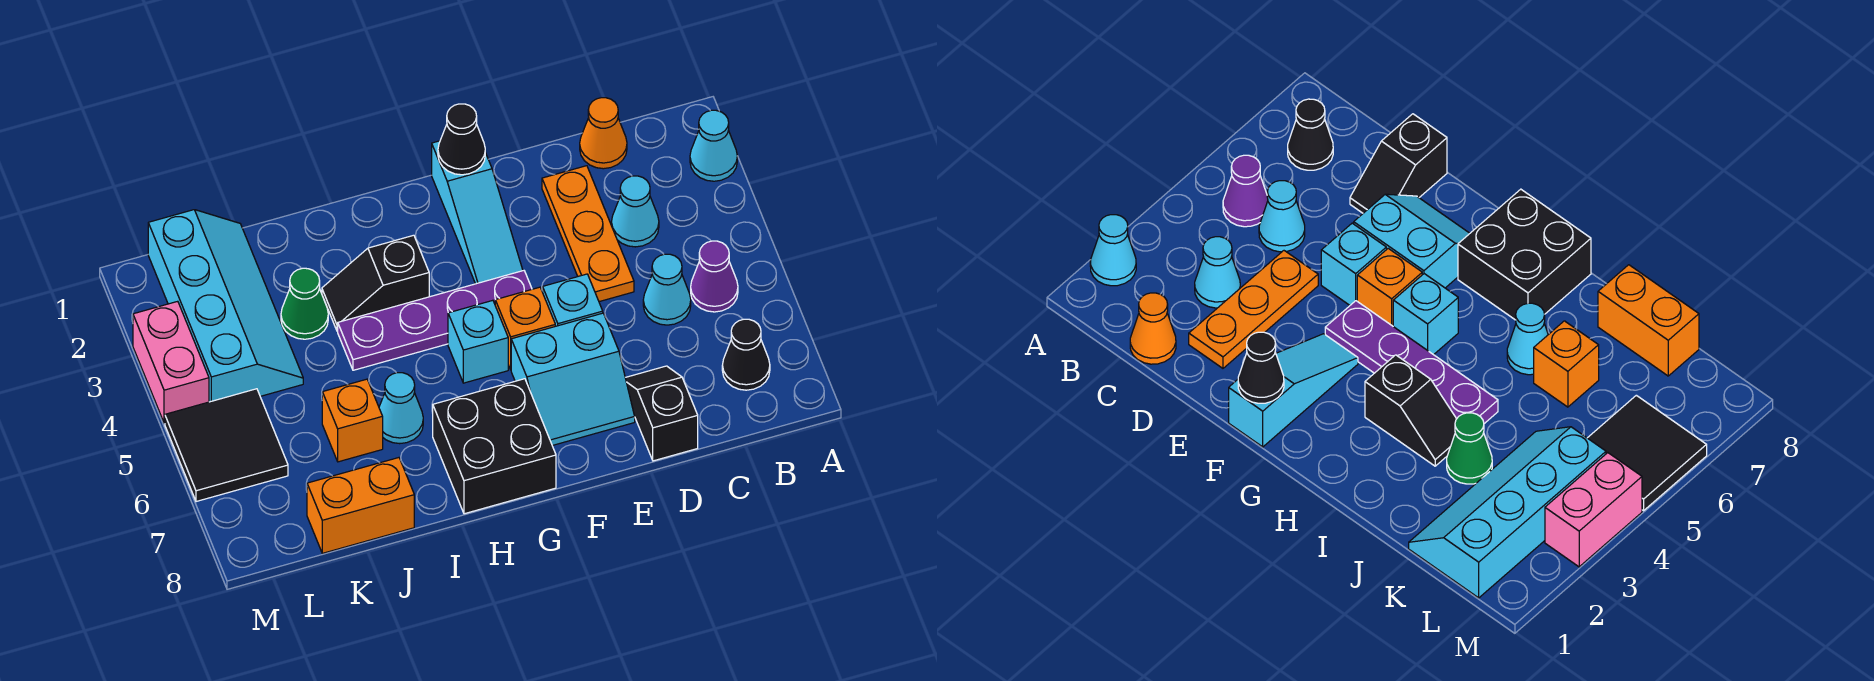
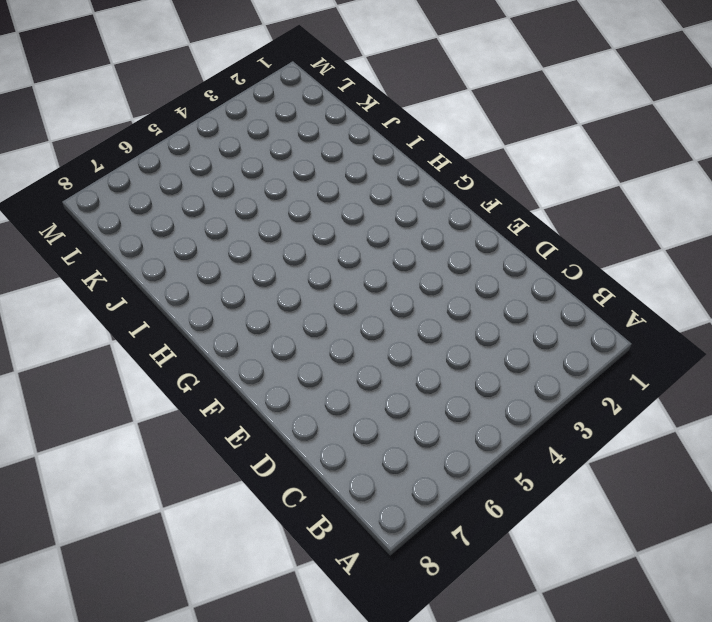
none -> cyan 1x1 cone [690,110,737,181]
none -> purple 1x1 cone [691,241,738,312]
none -> black 1x1 cone [722,319,770,390]

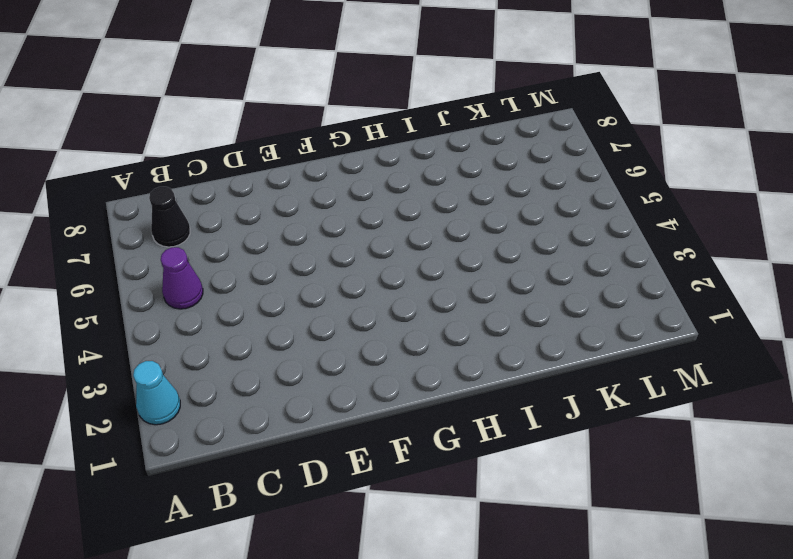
none -> orange 1x1 cone [580,98,627,169]
none -> cyan 1x1 cone [611,176,659,247]
none -> cyan 1x1 cone [643,254,691,325]

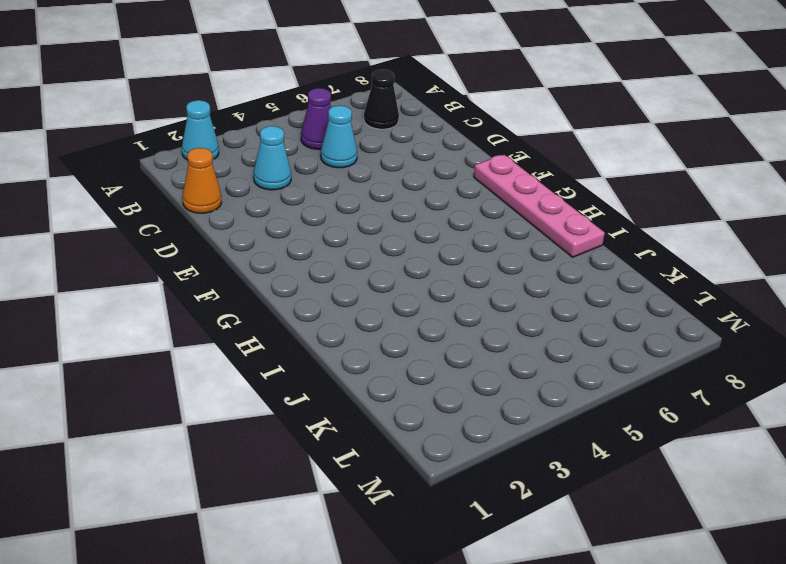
pink 1x4 plate [474,155,605,257] -> black 2x2 brick [433,379,556,514]
none -> orange 1x3 plate [542,166,634,302]
none -> black 1x2 slope [625,366,698,461]
none -> cyan 1x1 brick [543,274,603,326]

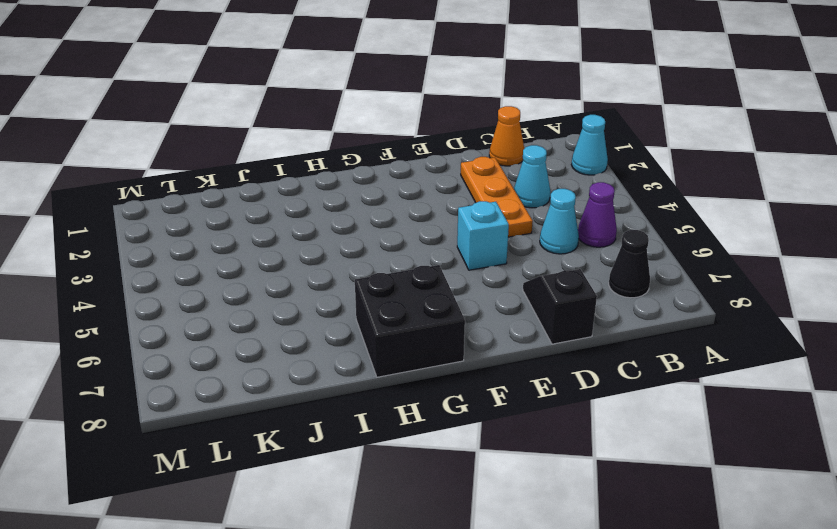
none -> cyan 2x2 slope [511,313,635,446]
none -> cyan 1x3 slope [432,141,523,284]
none -> purple 1x4 plate [338,271,532,370]

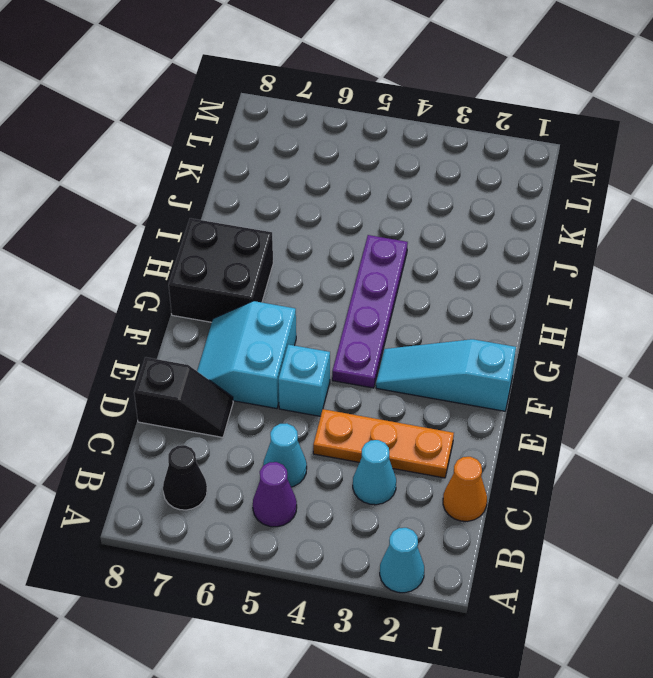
none -> orange 1x1 brick [495,287,555,370]
none -> cyan 1x1 brick [448,300,508,383]
none -> black 1x2 slope [322,235,429,331]

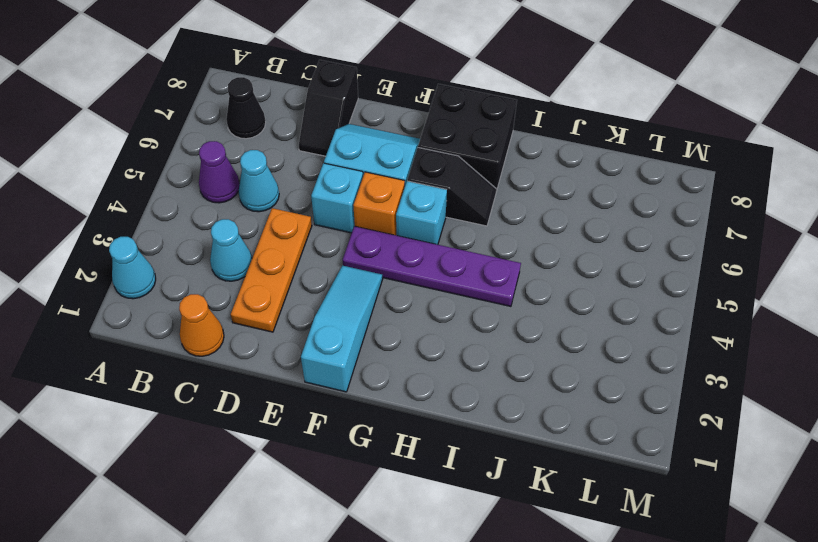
black 1x2 slope [407,148,496,226] -> black 1x2 slope moved to [322,235,429,331]
none -> cyan 1x1 cone [379,373,423,444]
none -> green 1x1 cone [281,268,328,339]
none -> orange 1x1 brick [322,379,383,462]

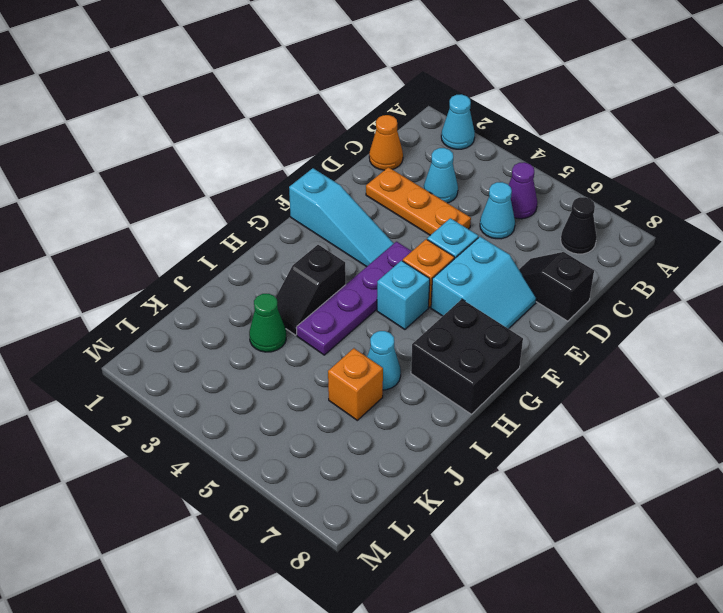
none -> orange 1x2 brick [307,458,414,553]
none -> cyan 2x4 slope [148,210,303,402]
none -> black 2x2 tile [165,389,288,502]

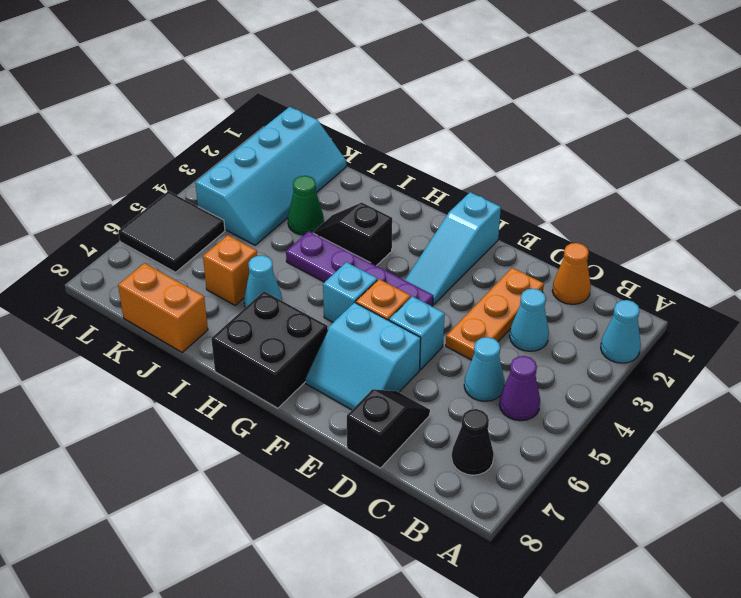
none -> pink 1x2 brick [133,301,209,423]
none -> black 1x1 cone [438,104,485,175]

